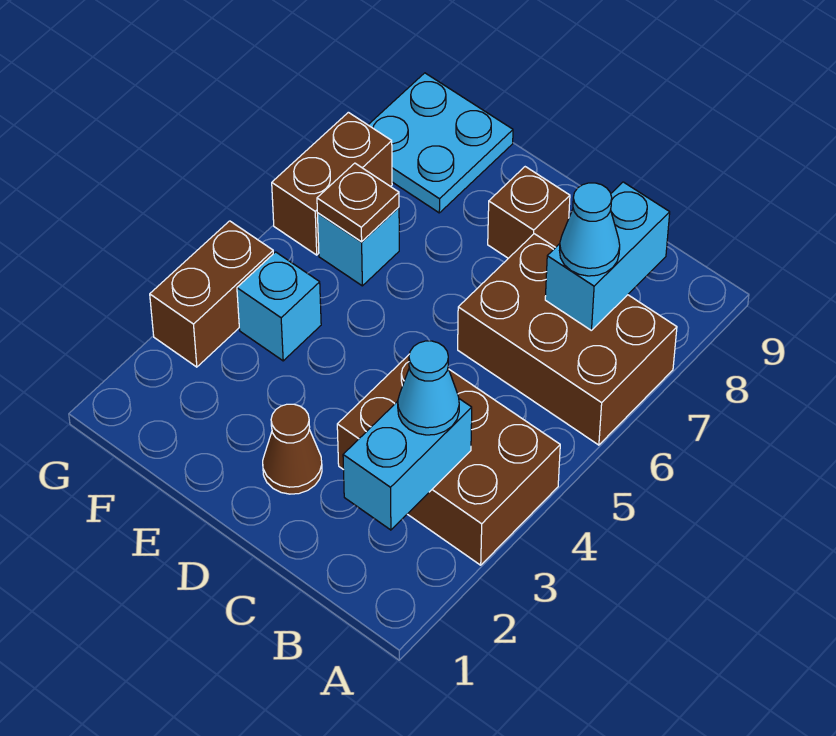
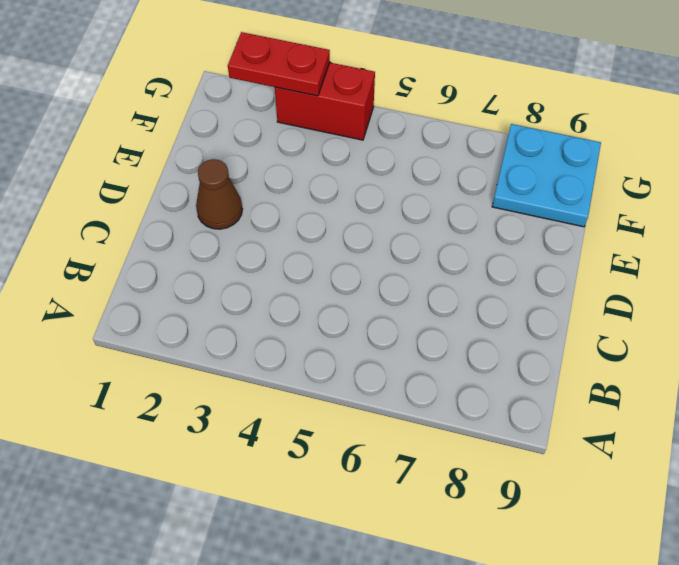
red 1x2 plate [228,32,330,96] -> none
red 1x2 brick [275,63,375,140] -> brown 1x2 brick [150,221,273,367]
none -> brown 2x3 brick [337,355,560,565]
none -> brown 2x3 brick [458,234,677,445]
none -> brown 1x1 brick [488,167,570,258]

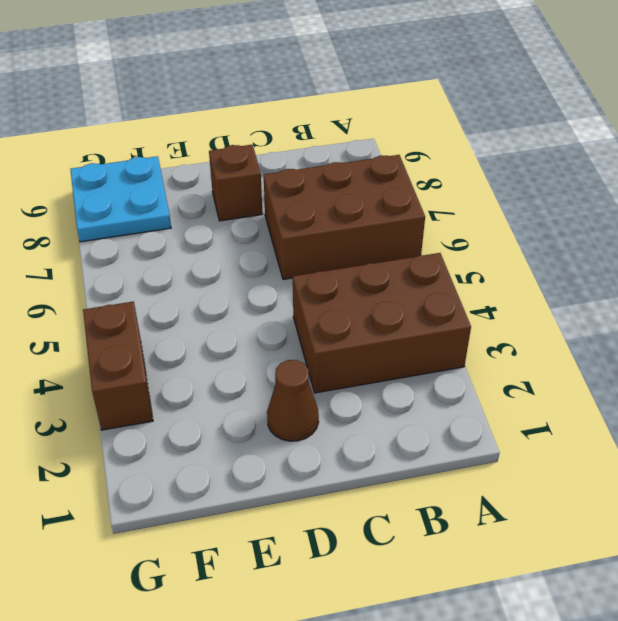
none -> cyan 1x1 brick [237,252,321,361]
none -> cyan 1x1 brick [318,207,399,286]
none -> brown 1x2 brick [272,112,392,255]

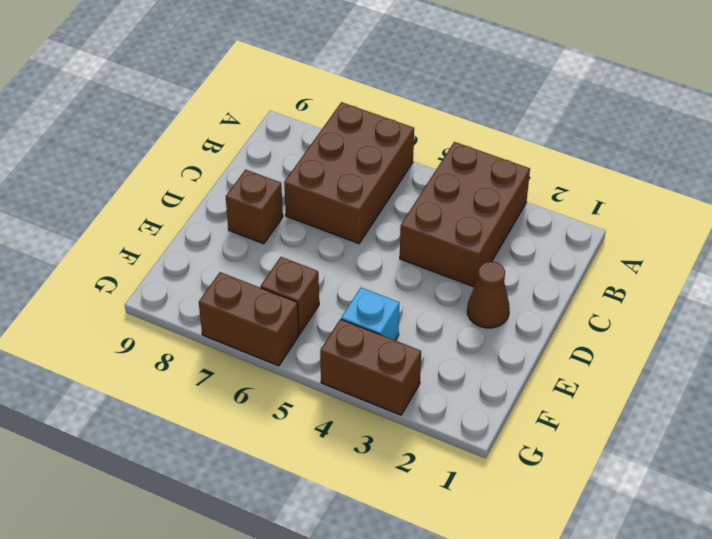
brown 1x1 brick [260,257,319,334] -> cyan 1x1 brick [318,207,399,286]
none -> cyan 2x2 plate [368,73,513,213]
none -> cyan 1x2 brick [343,399,472,530]
none -> cyan 1x2 brick [545,182,670,330]

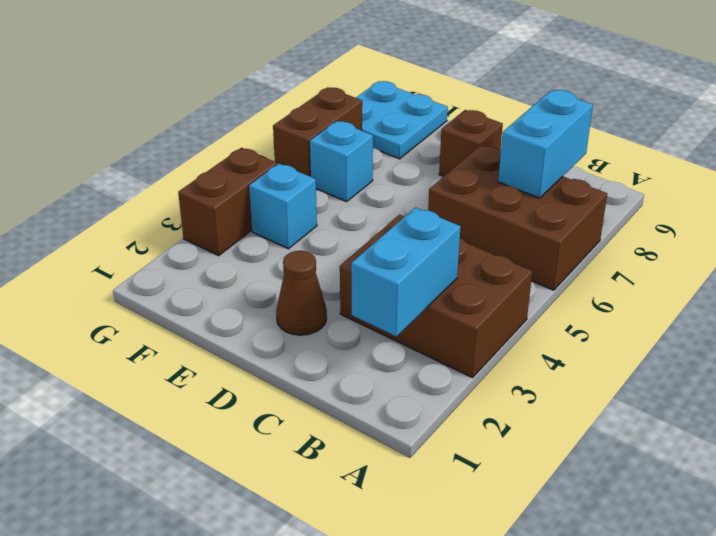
none -> brown 1x1 plate [317,163,399,242]
none -> cyan 1x1 cone [398,341,459,435]
none -> cyan 1x1 cone [560,183,620,276]

